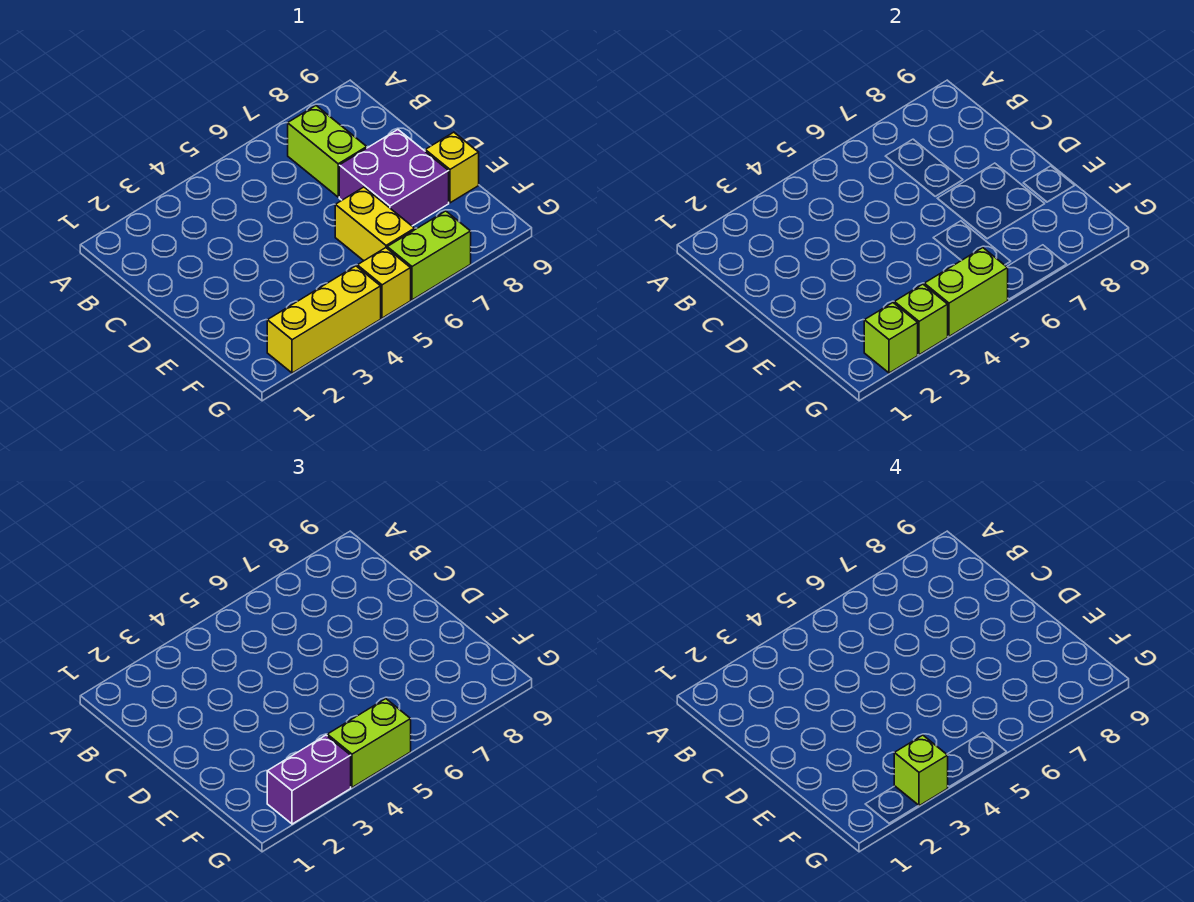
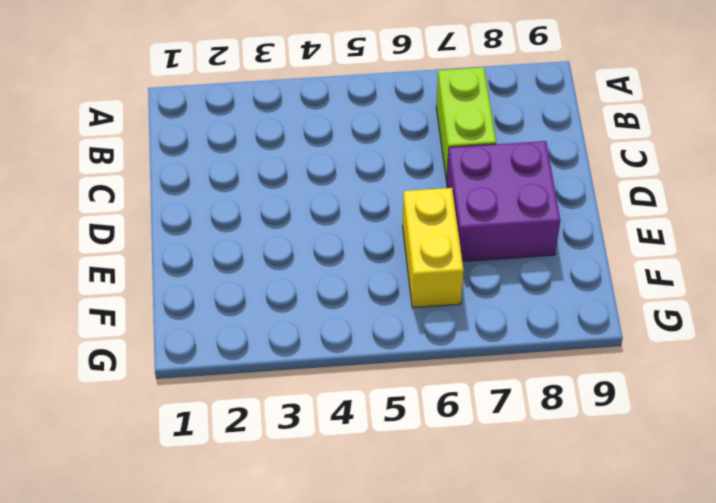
none -> yellow 1x1 brick [425,132,479,203]
none -> yellow 1x3 brick [267,266,381,373]
none -> yellow 1x1 brick [357,248,411,318]

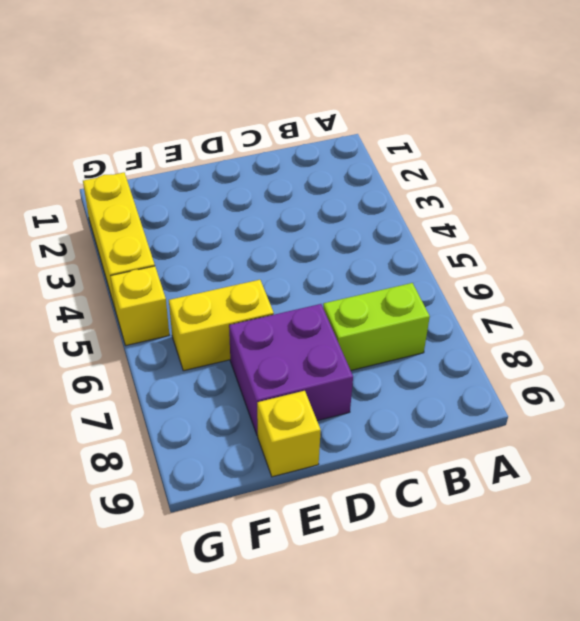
none -> lime 1x2 brick [387,211,471,300]
none -> lime 1x1 brick [864,303,918,373]
none -> lime 1x1 brick [894,284,948,355]

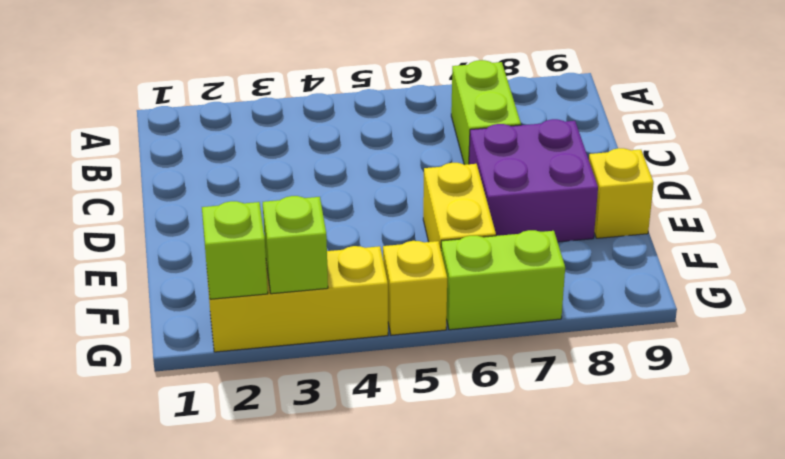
none -> lime 1x2 brick [924,248,1008,336]
none -> purple 1x2 brick [267,735,351,824]
none -> lime 1x2 brick [327,699,411,787]

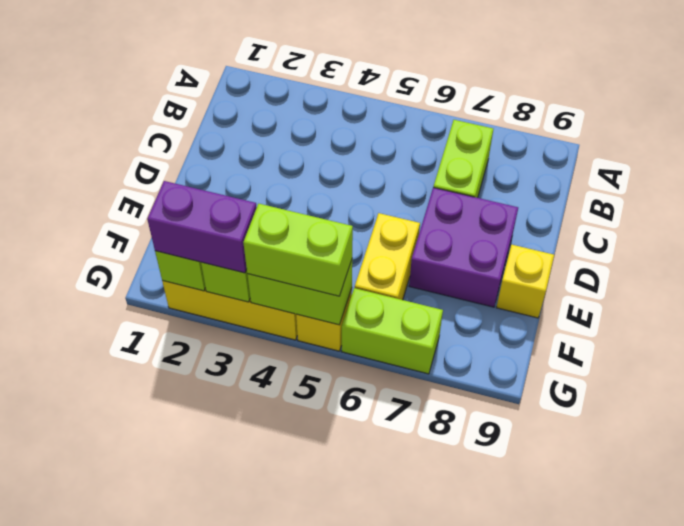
none -> lime 1x1 brick [894,735,948,806]

